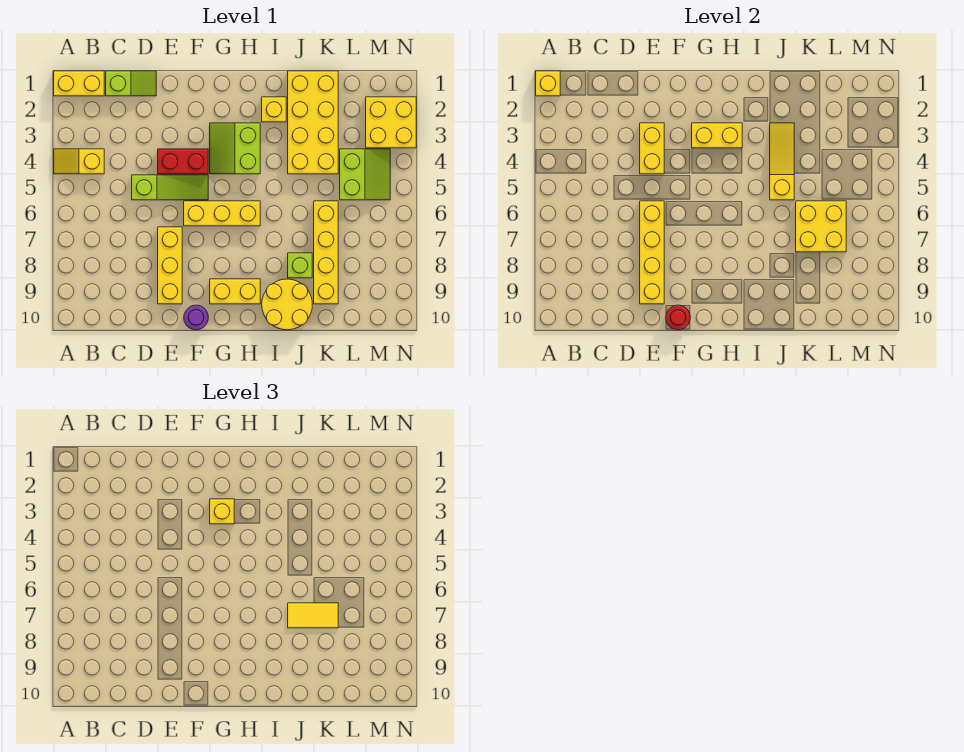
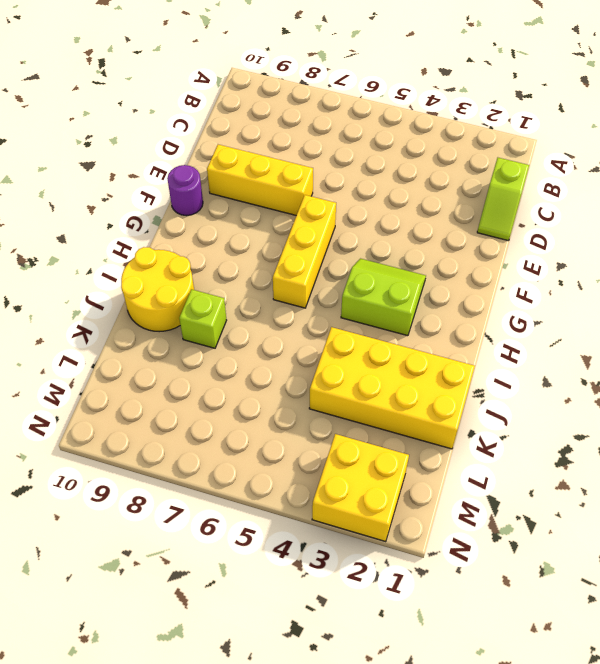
none -> yellow 1x2 brick [54,71,104,96]
none -> yellow 1x2 slope [54,149,104,174]
none -> lime 1x3 slope [132,175,208,200]

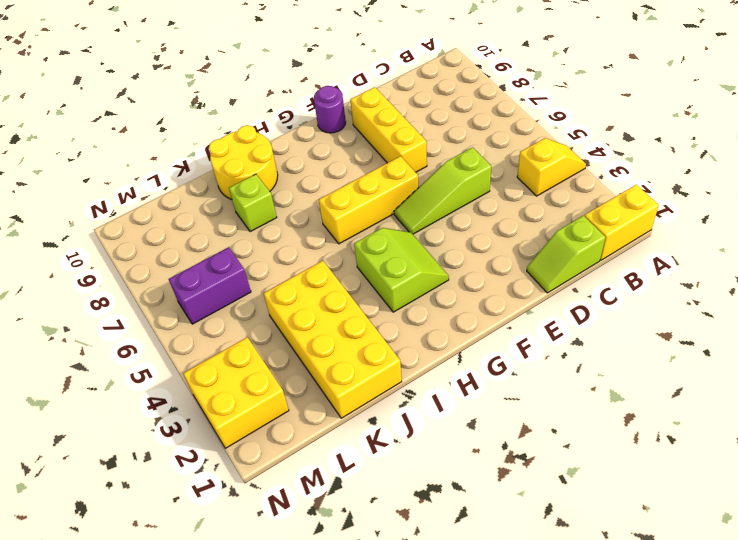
purple 1x2 brick [169,247,251,324] -> none
none -> red 1x2 brick [158,149,208,174]
none -> yellow 1x2 brick [210,279,260,304]
none -> yellow 1x1 brick [262,97,286,122]

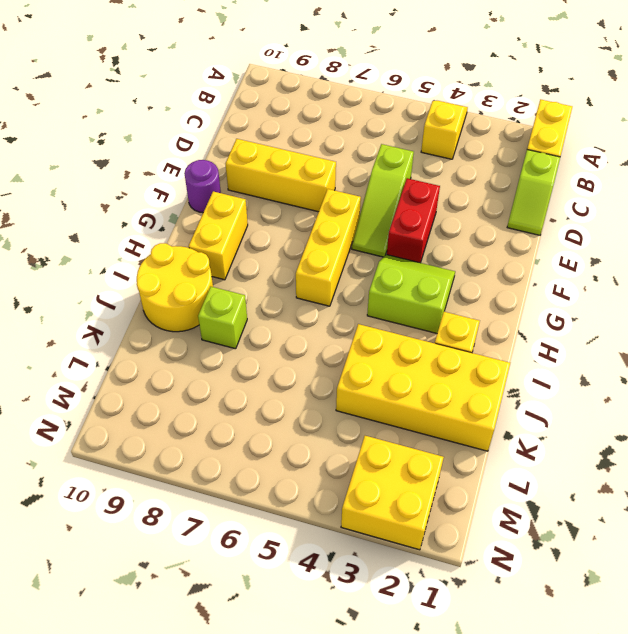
none -> yellow 1x4 brick [314,201,338,304]
none -> lime 2x2 slope [340,149,390,200]
none -> yellow 1x1 brick [536,71,560,96]

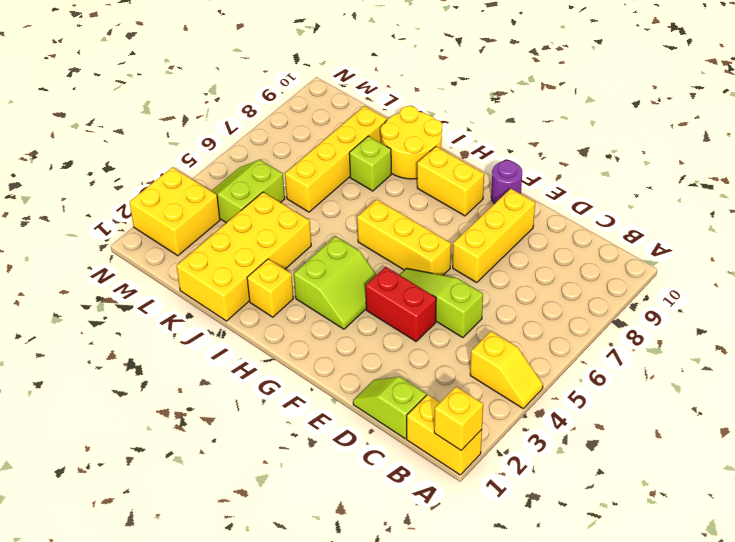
none -> yellow 1x2 brick [640,123,664,174]
none -> yellow 1x4 brick [640,201,664,304]
none -> red 1x1 round brick [666,305,690,330]

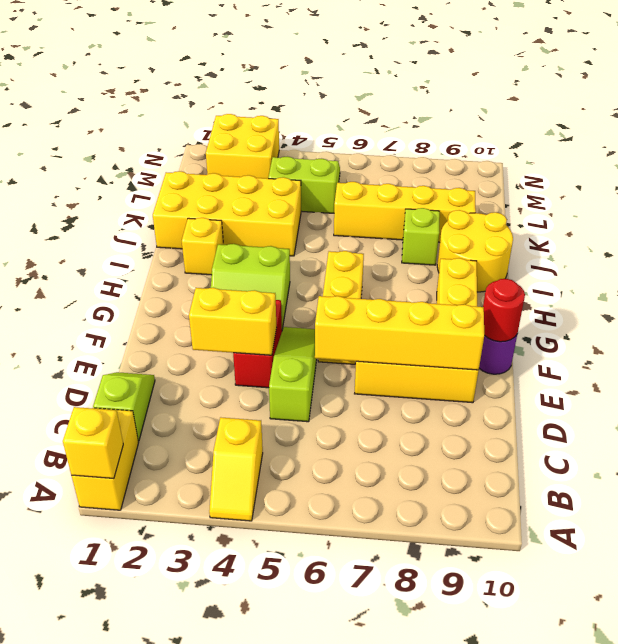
none -> yellow 1x2 brick [692,123,742,148]
none -> yellow 1x3 slope [770,123,794,200]
none -> yellow 2x2 brick [796,201,846,252]

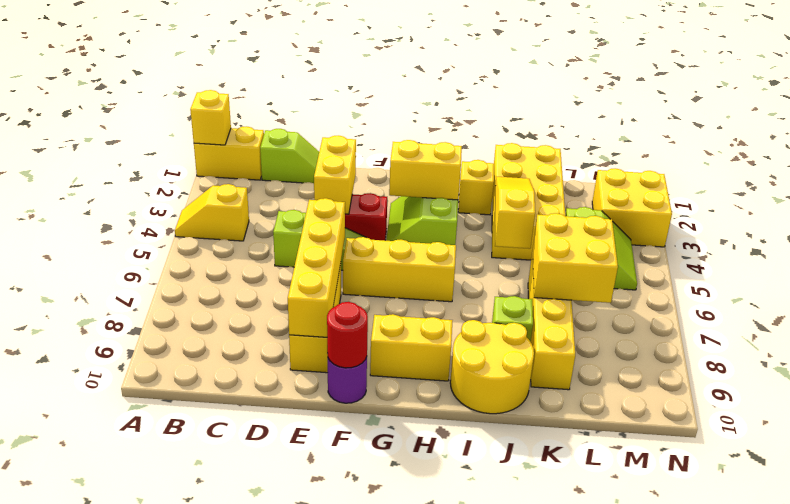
none -> yellow 1x1 brick [210,499,234,524]
none -> yellow 1x2 tile [288,603,338,628]

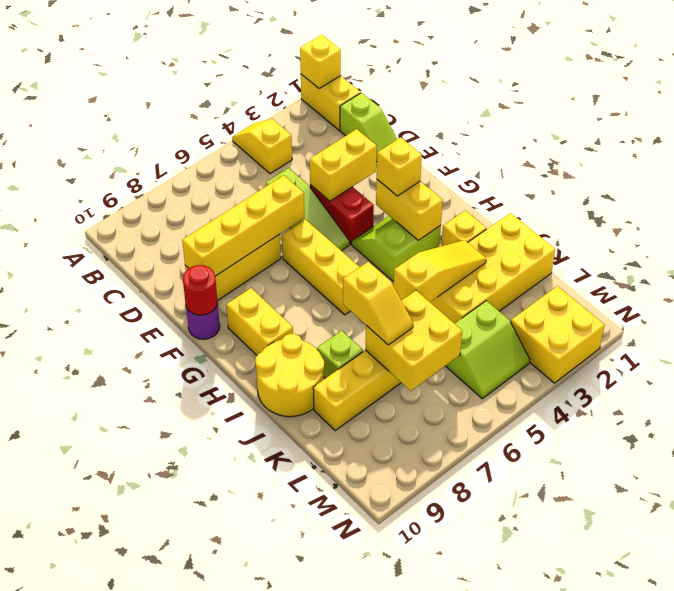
yellow 1x2 slope [343,262,413,345] -> yellow 1x2 tile [288,603,338,628]

